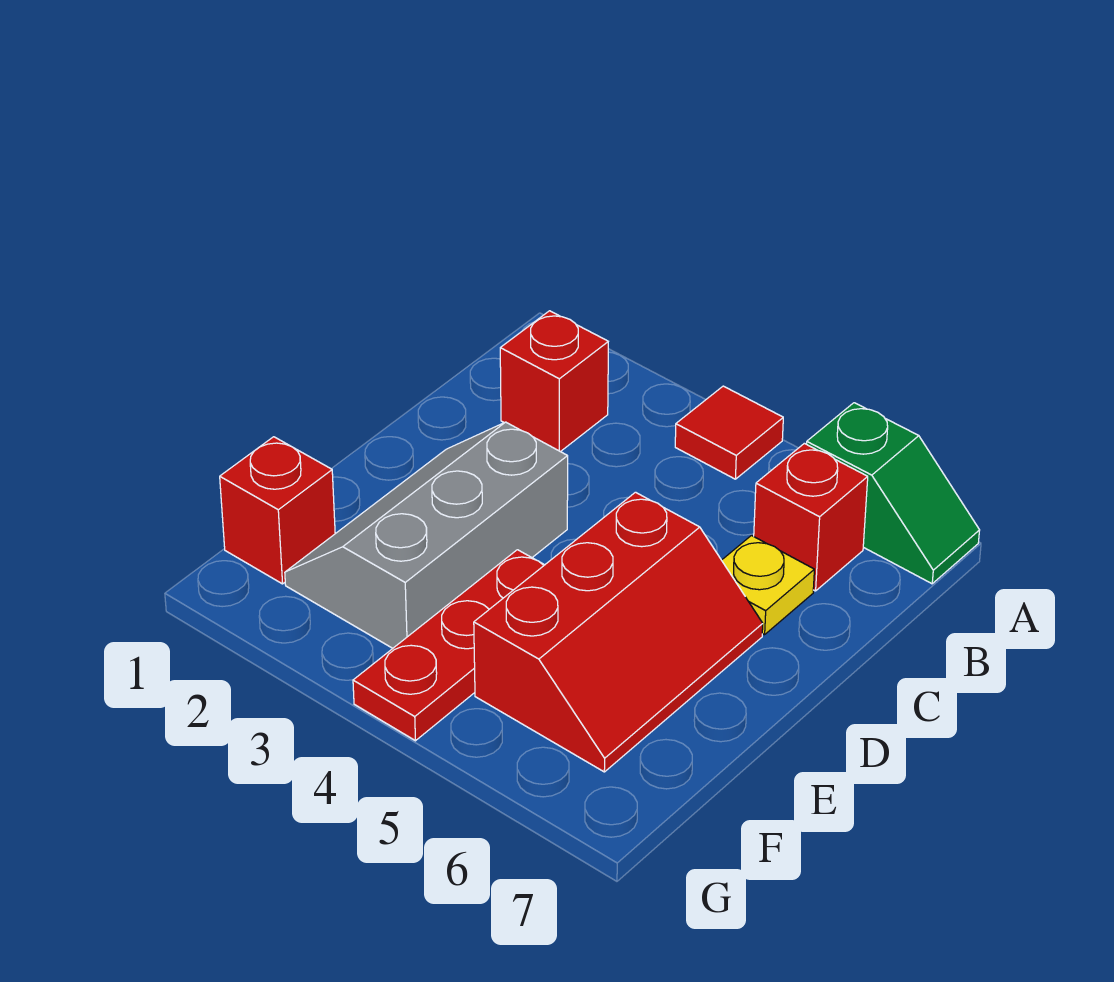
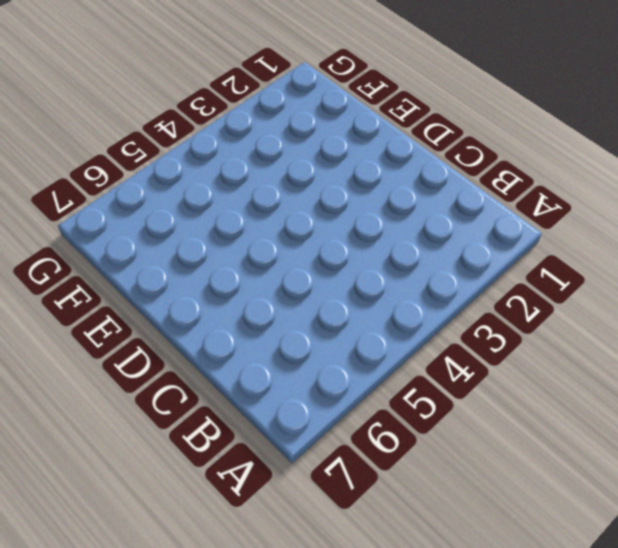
none -> red 1x1 tile [675,386,783,479]
none -> green 1x2 slope [807,403,980,584]

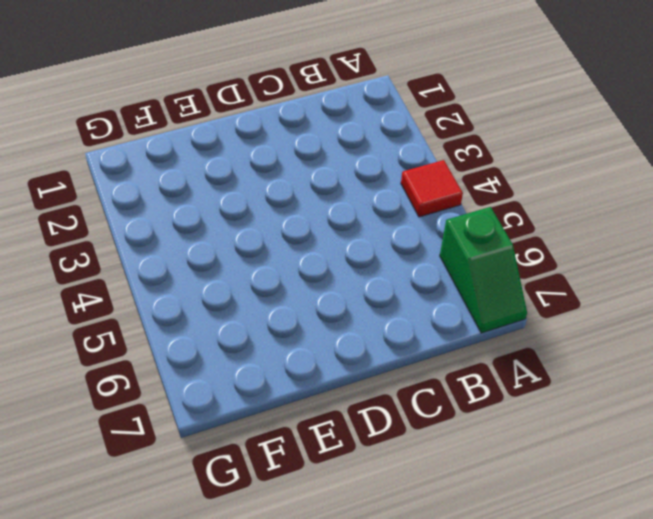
none -> red 1x1 brick [500,311,608,452]
none -> red 1x1 brick [754,443,868,591]

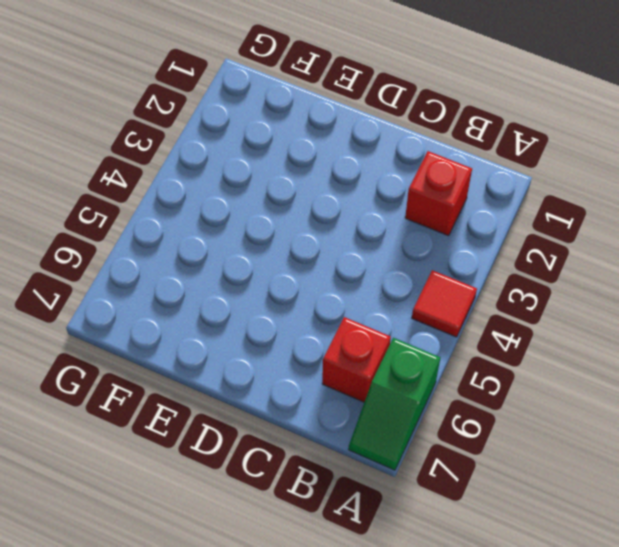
none -> yellow 1x1 plate [722,536,814,635]
none -> grey 2x3 slope [285,422,568,648]

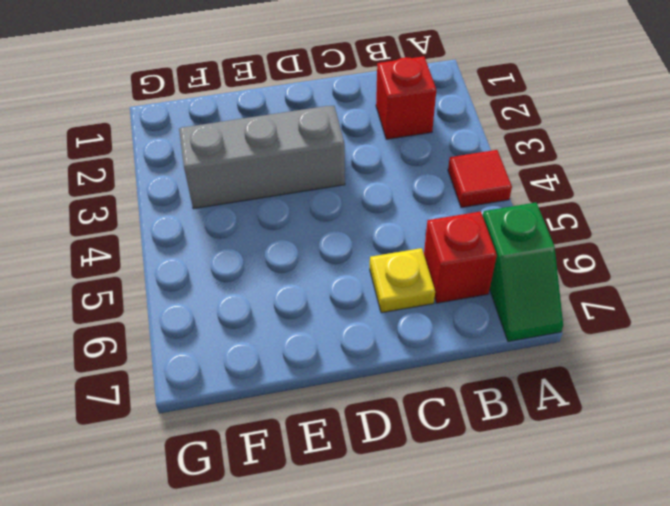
none -> red 2x3 slope [474,492,763,772]
none -> red 1x3 plate [353,550,544,741]

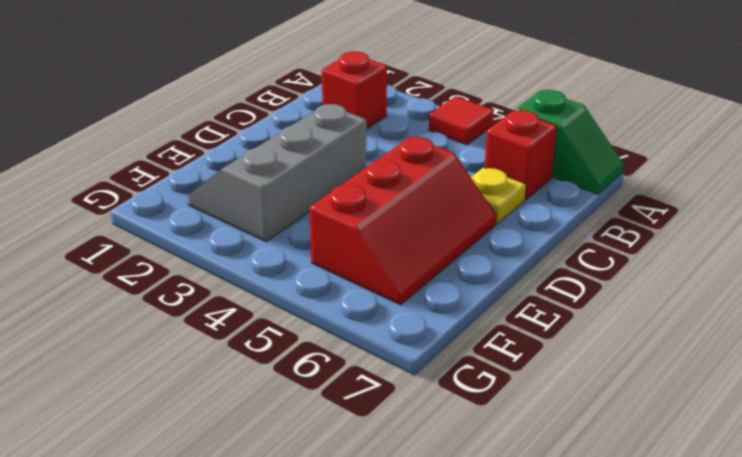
none -> red 1x3 plate [353,550,544,741]
none -> red 1x1 brick [220,437,335,584]

